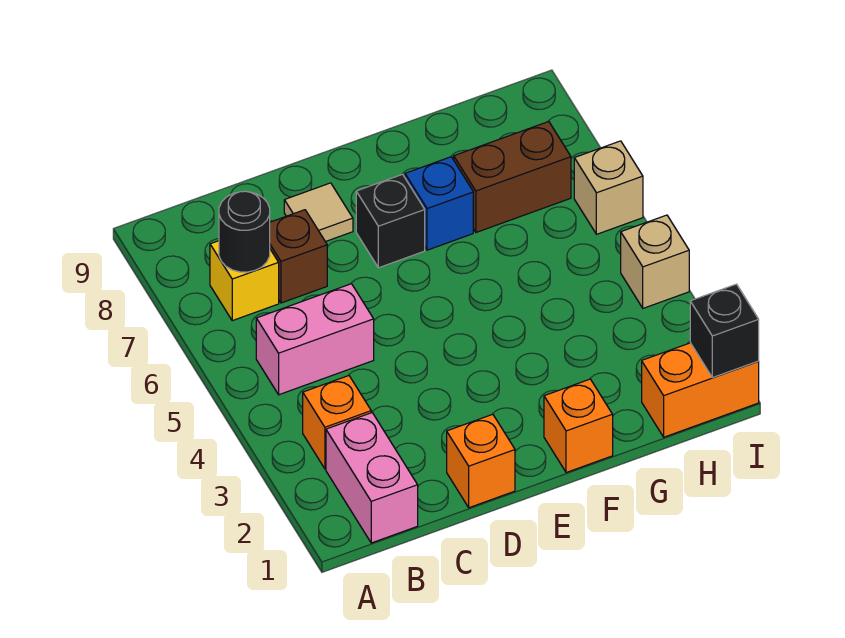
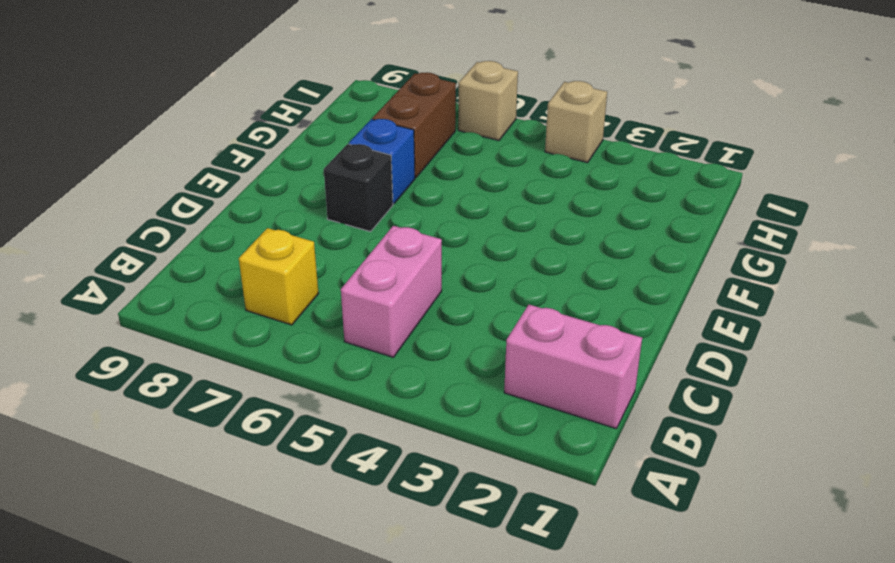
none -> orange 1x1 brick [303,376,371,469]
none -> brown 1x1 brick [270,210,327,303]
none -> orange 1x1 brick [447,414,515,508]

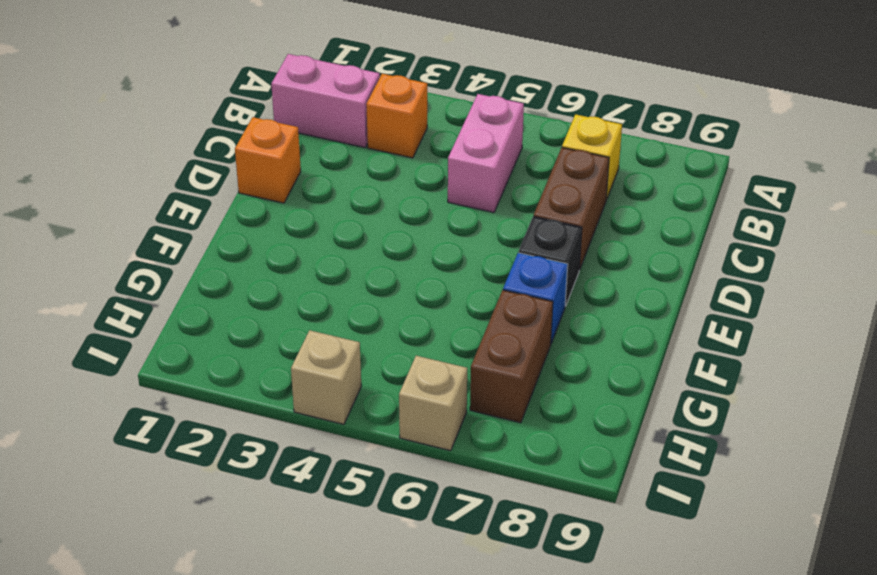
brown 1x2 brick [534,148,609,270] -> brown 1x1 brick [270,210,327,303]
none -> tan 1x1 tile [284,183,353,242]
none -> orange 1x1 brick [544,379,613,473]
none -> orange 1x2 brick [642,343,759,437]

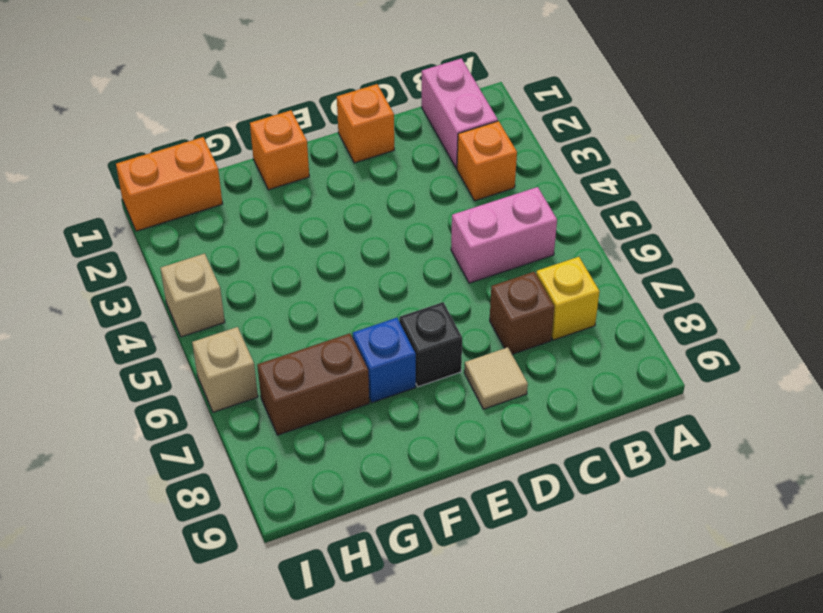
none -> black 1x1 round brick [219,191,270,272]
none -> black 1x1 brick [690,284,759,378]

